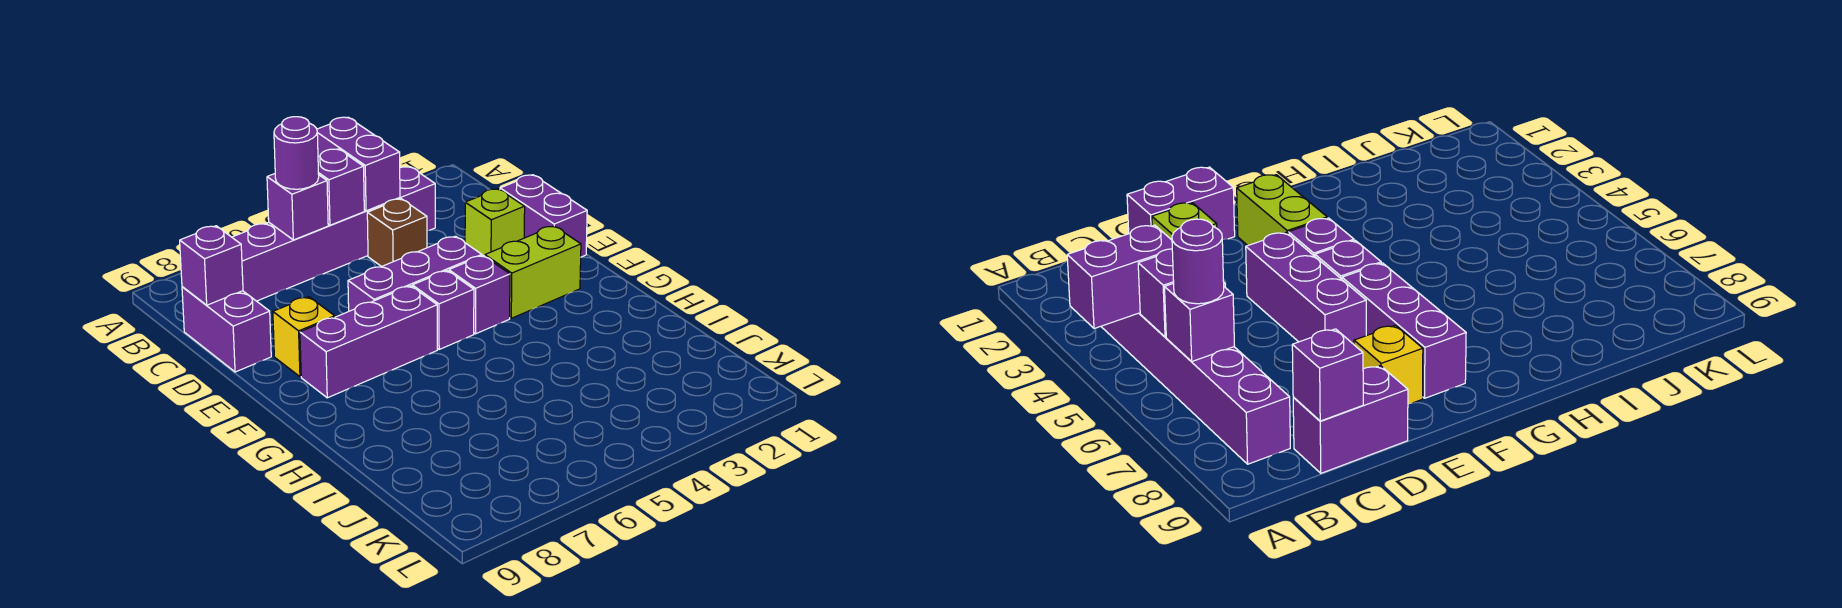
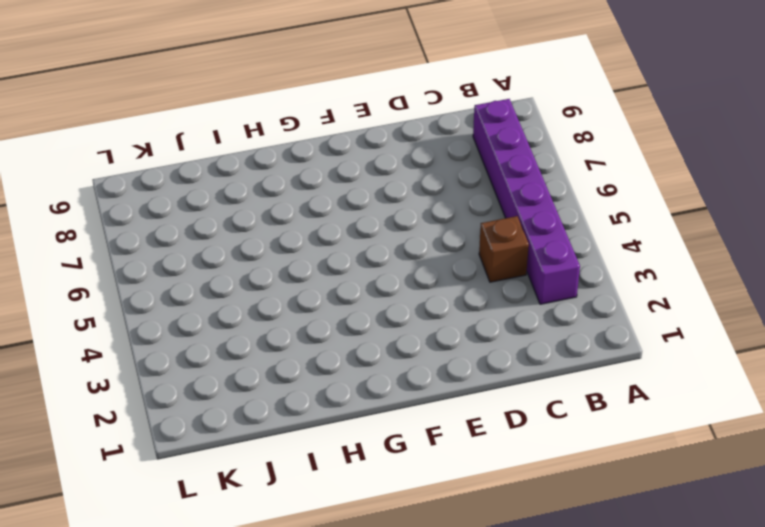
none -> purple 1x2 brick [182,287,271,372]
none -> purple 1x2 brick [500,175,587,257]
none -> lime 1x1 brick [465,189,525,256]

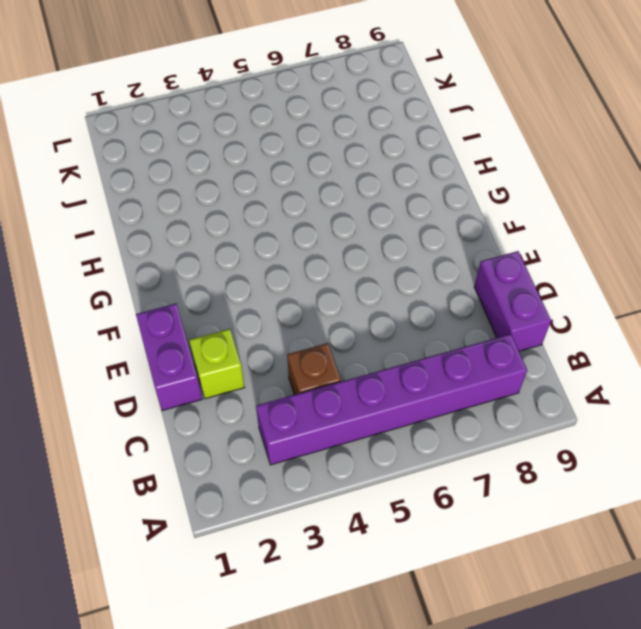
none -> purple 1x3 brick [348,236,482,311]
none -> yellow 1x1 brick [273,297,335,377]
none -> lime 1x2 brick [485,226,581,318]

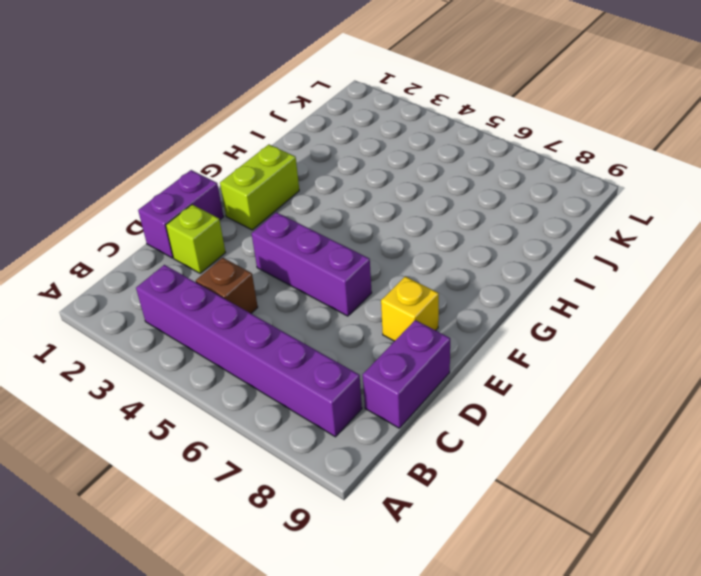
lime 1x2 brick [220,145,299,230] -> lime 1x2 brick turned to [485,226,581,318]
none -> purple 1x1 brick [449,256,510,334]
none -> purple 1x1 brick [412,271,474,349]
none -> purple 1x3 brick [300,286,437,398]

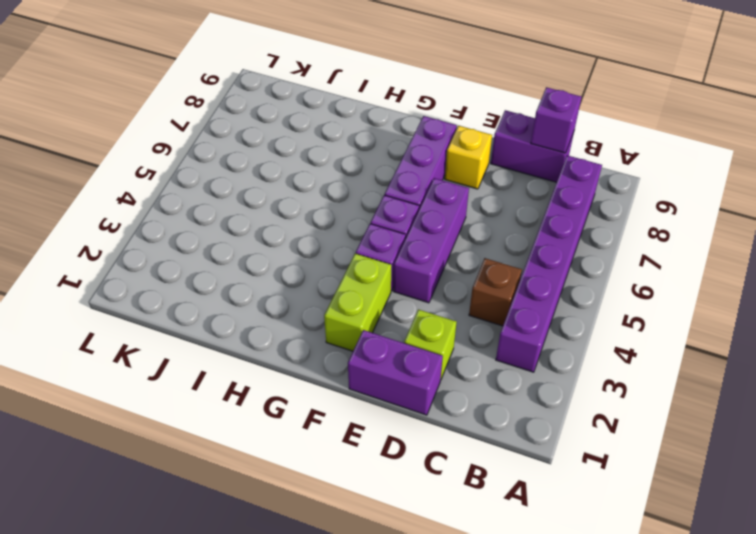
none -> purple 1x2 brick [317,117,400,211]
none -> purple 1x1 brick [318,149,364,225]
none -> purple 1x1 brick [267,174,328,240]

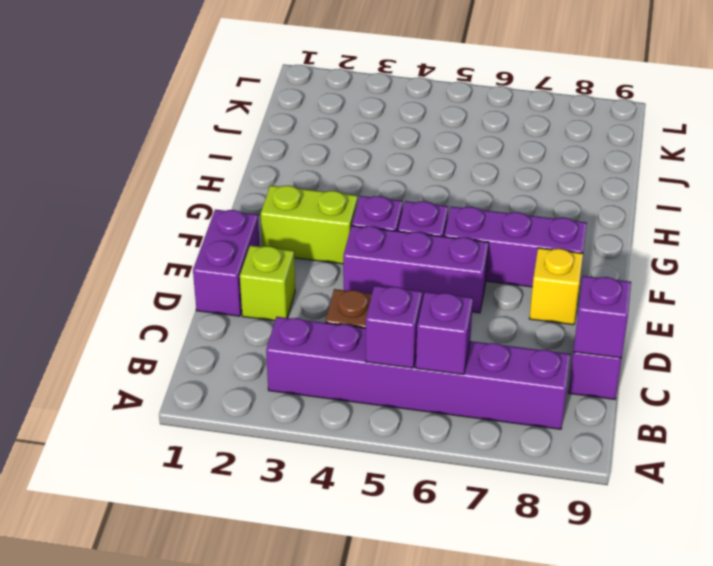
none -> purple 1x2 brick [317,117,400,211]
none -> purple 1x1 round brick [274,117,319,189]

